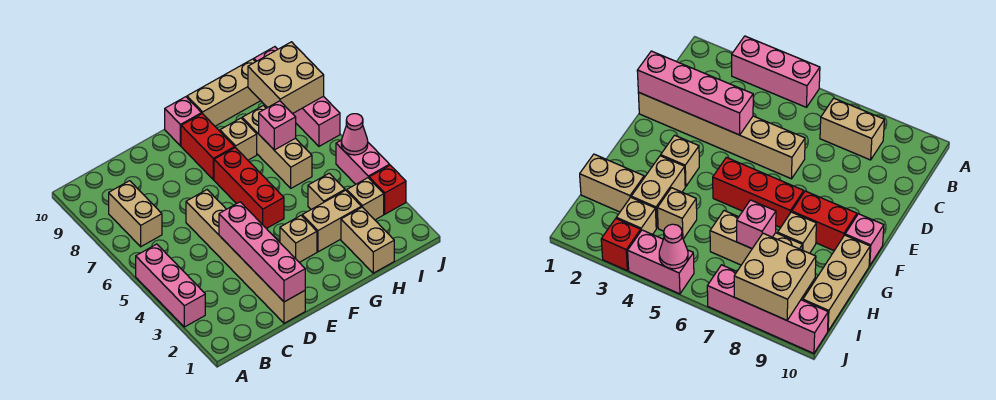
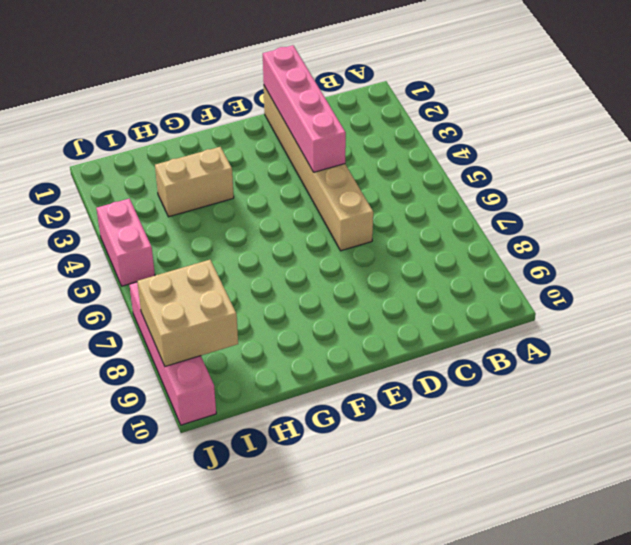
none -> pink 1x3 brick [136,244,205,327]
none -> tan 1x2 brick [109,181,162,247]
none -> tan 1x1 brick [280,215,317,262]

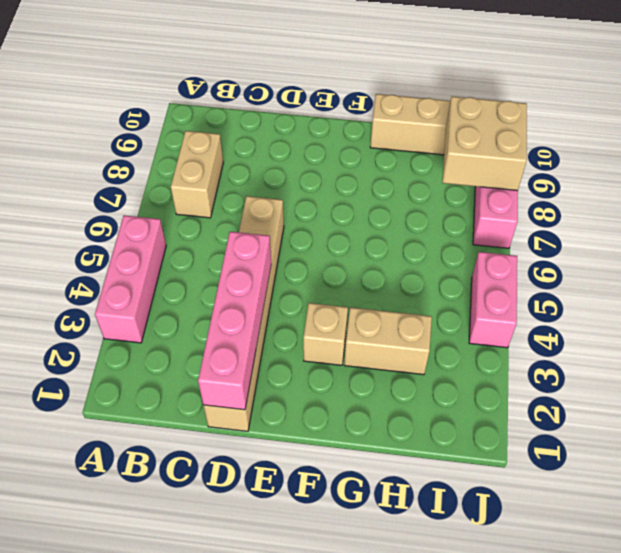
none -> red 1x3 brick [214,148,284,229]
none -> red 1x2 brick [181,114,235,180]
none -> pink 1x1 brick [165,97,202,146]

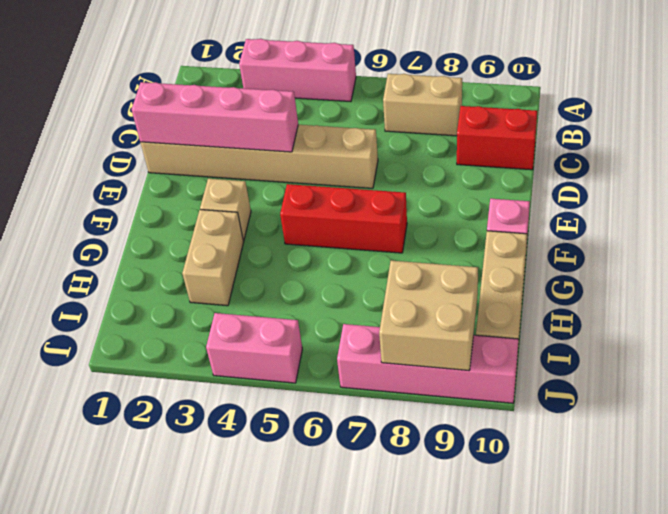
red 1x2 brick [457,106,537,170] -> red 1x2 brick moved to [181,114,235,180]
none -> tan 1x1 brick [220,118,257,160]
none -> tan 1x2 brick [341,207,394,273]
none -> tan 1x1 brick [308,173,345,209]

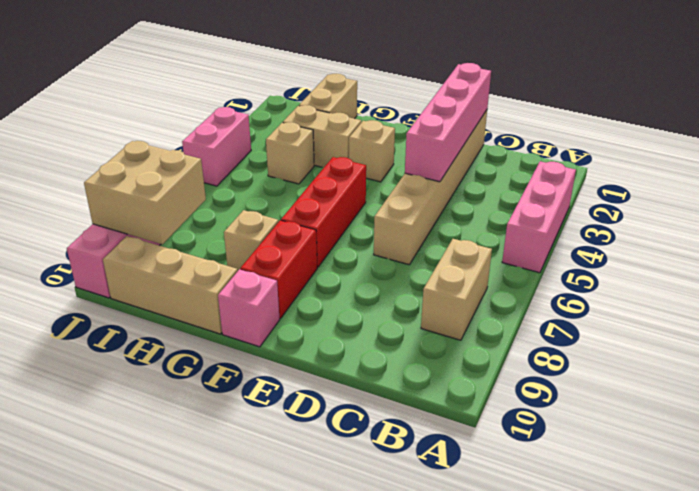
none -> tan 1x3 brick [242,105,312,188]
none -> tan 1x1 brick [347,178,384,220]
none -> red 1x1 brick [369,165,406,214]

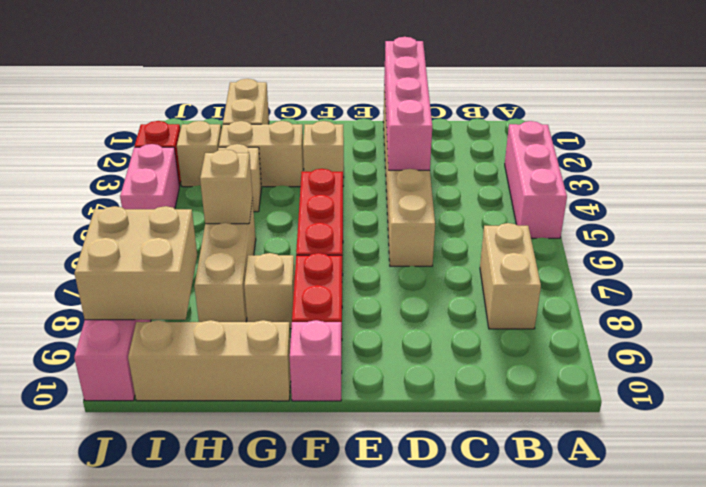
tan 1x1 brick [200,149,253,224] -> none
none -> pink 1x1 brick [259,101,296,150]
none -> pink 1x1 cone [341,114,368,155]

